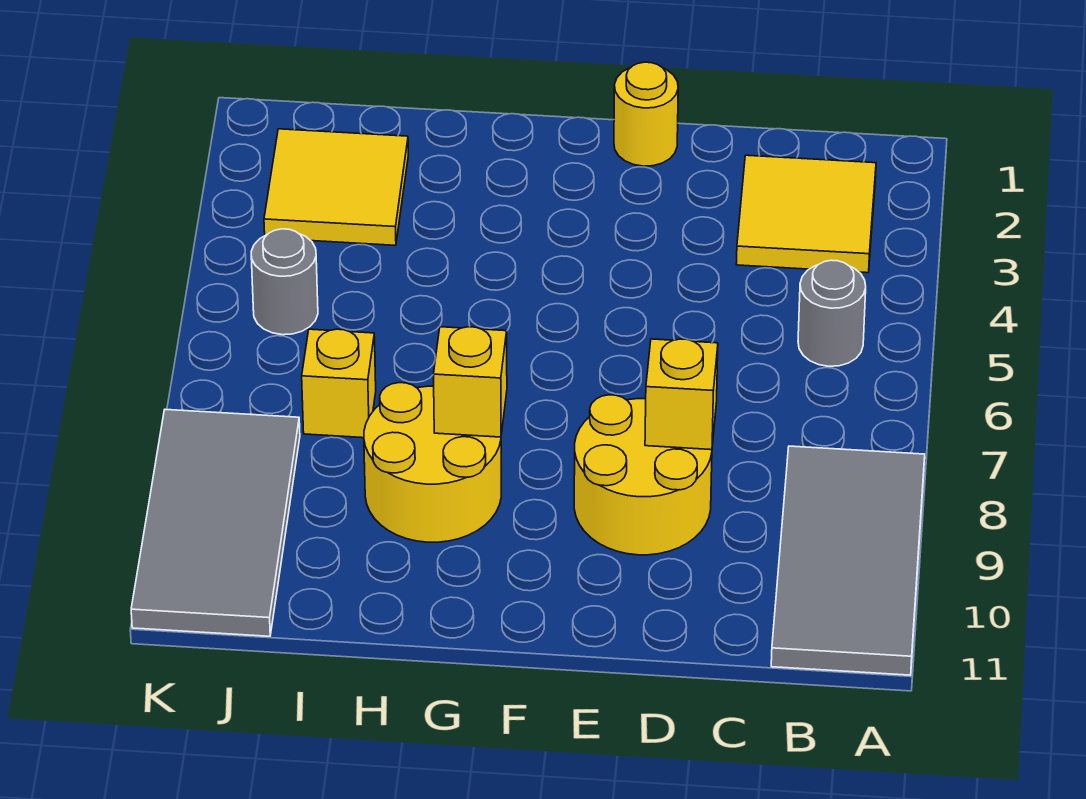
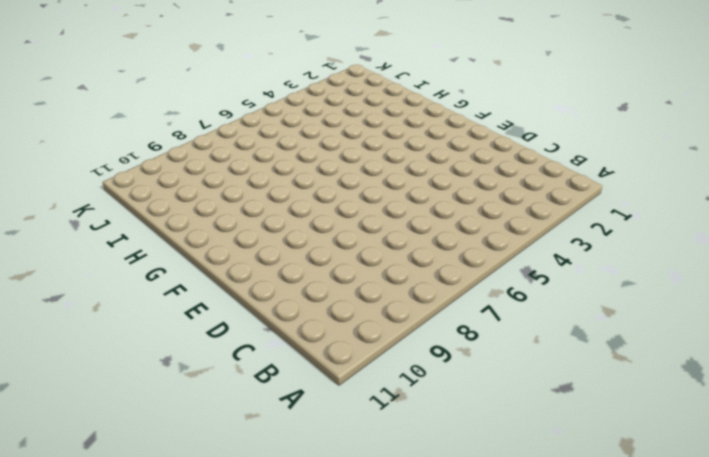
none -> grey 2x4 tile [771,446,925,675]
none -> yellow 2x2 tile [736,155,876,273]
none -> grey 1x1 round brick [798,260,866,366]

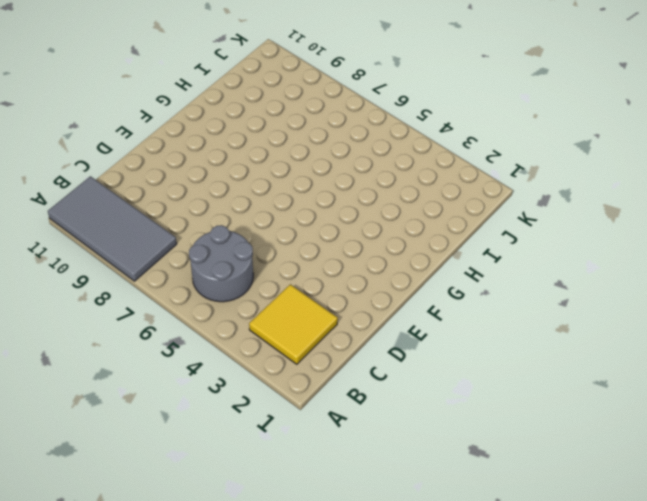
grey 2x2 round brick [189,225,253,302] -> grey 1x1 round brick [798,260,866,366]
none -> yellow 2x2 round brick [574,395,712,555]
none -> yellow 1x1 round brick [614,62,678,166]
none -> yellow 2x2 round brick [364,383,501,542]

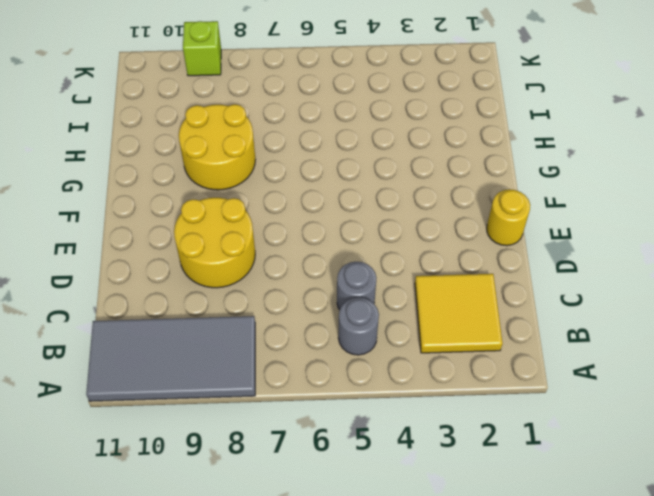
grey 1x1 round brick [337,262,376,310] -> grey 1x1 round brick moved to [251,229,318,335]
lime 1x1 brick [183,21,221,76] -> grey 2x4 tile [131,409,300,636]
none -> yellow 2x2 tile [264,129,408,245]
none -> yellow 1x1 brick [302,329,376,438]
none -> yellow 1x1 brick [645,339,718,450]

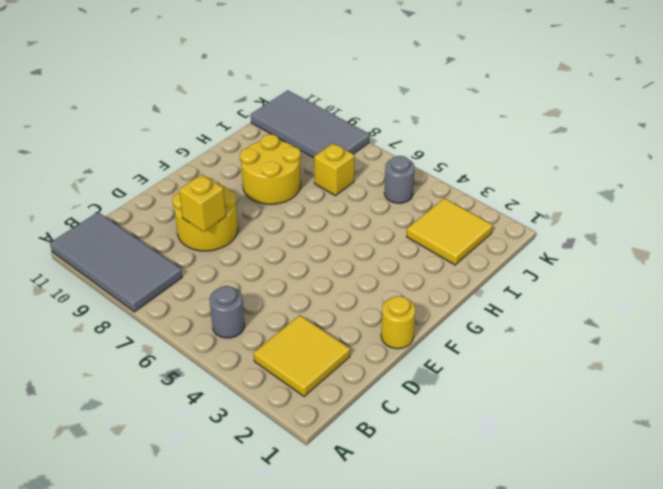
none -> yellow 1x1 brick [433,327,507,437]

